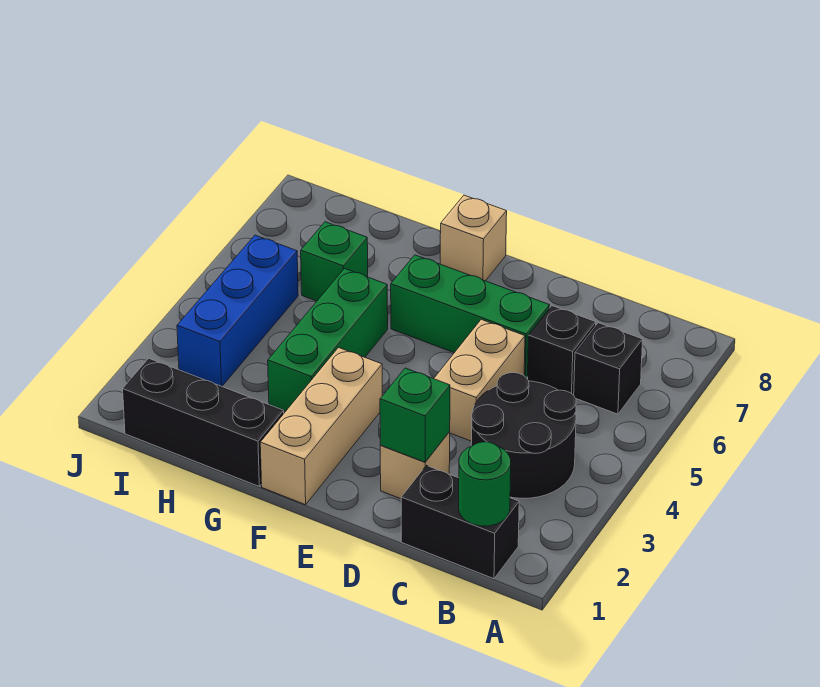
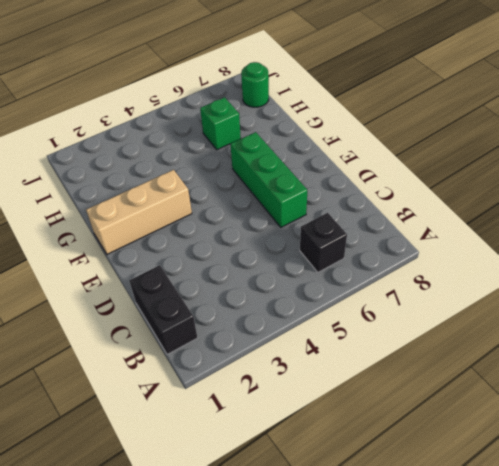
green 1x1 round brick [241,62,269,107] -> green 1x1 round brick moved to [459,442,511,526]
none -> black 2x2 round brick [471,373,576,498]
none -> black 1x1 brick [528,306,596,395]
none -> tan 1x1 brick [380,432,450,499]

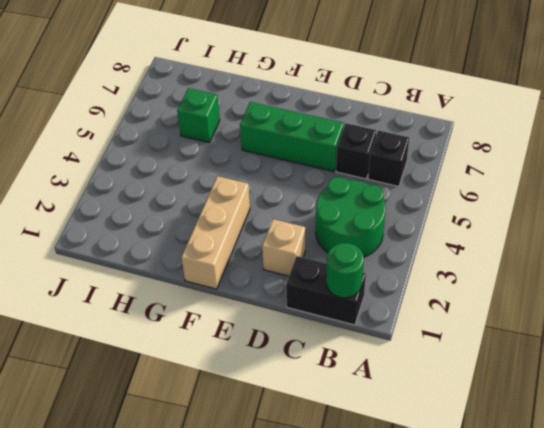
green 2x2 round brick [316,177,386,257] -> black 2x2 round brick [471,373,576,498]
none -> tan 1x2 brick [434,319,525,441]
none -> tan 1x1 brick [440,195,507,281]
none -> black 1x3 brick [123,358,284,486]

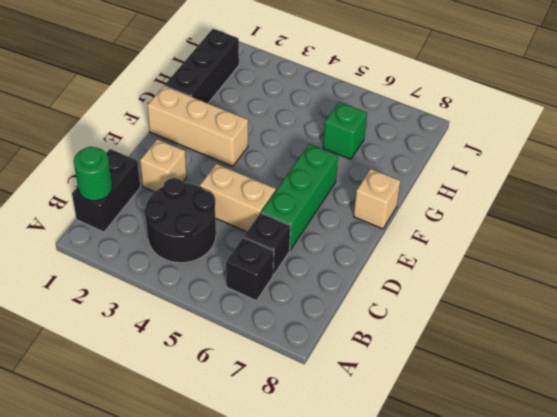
none -> green 1x3 brick [268,269,388,412]
none -> blue 1x3 brick [177,235,298,386]
none -> green 1x1 brick [380,368,450,462]

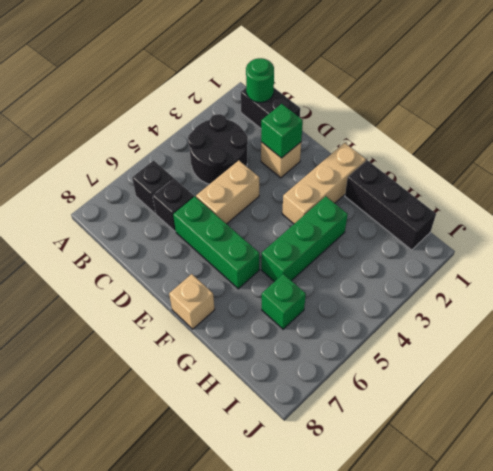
none -> blue 1x3 brick [177,235,298,386]

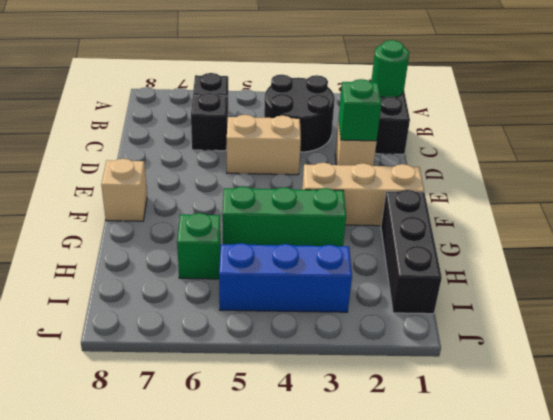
none -> green 1x3 brick [391,255,549,378]

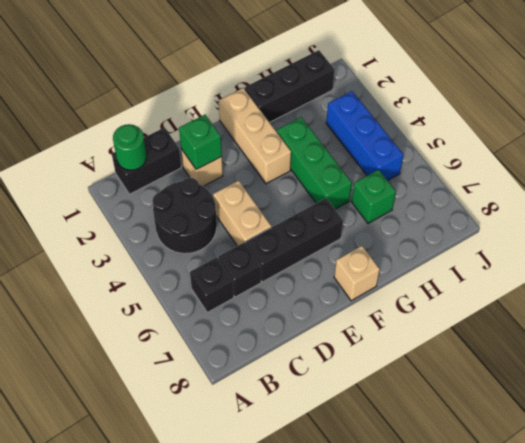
black 1x3 brick [246,198,343,282] -> green 1x3 brick [391,255,549,378]

